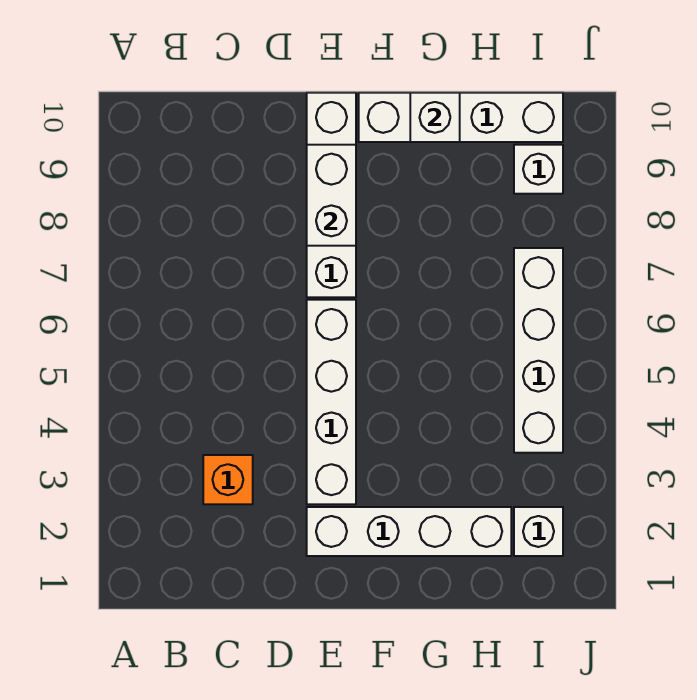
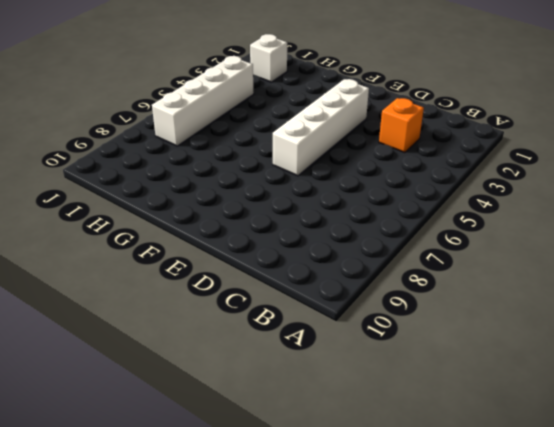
none -> white 1x4 brick [307,507,511,556]
none -> white 1x4 brick [307,93,356,297]

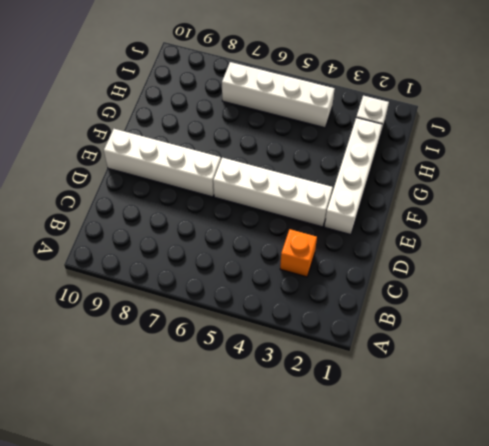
none -> white 1x4 brick [359,93,563,142]
none -> white 1x1 brick [514,145,563,194]

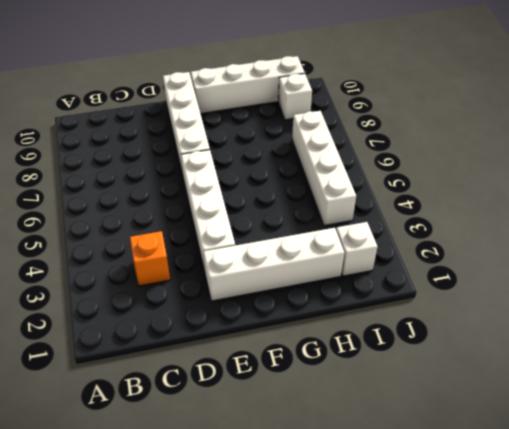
none -> white 1x2 brick [307,145,356,246]
none -> white 1x1 brick [410,93,460,142]

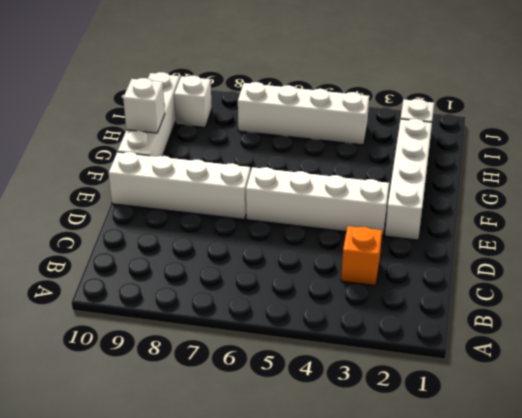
none -> white 1x2 brick [307,145,356,246]

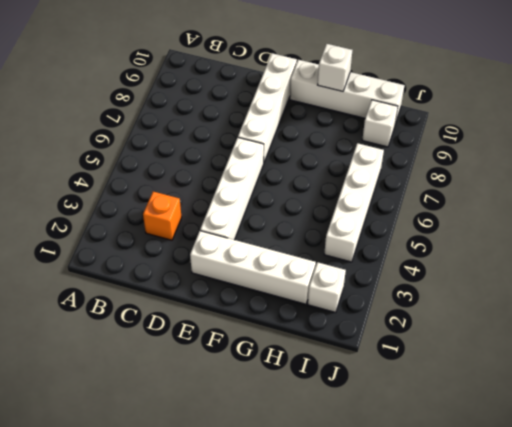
none -> white 1x2 brick [307,145,356,246]

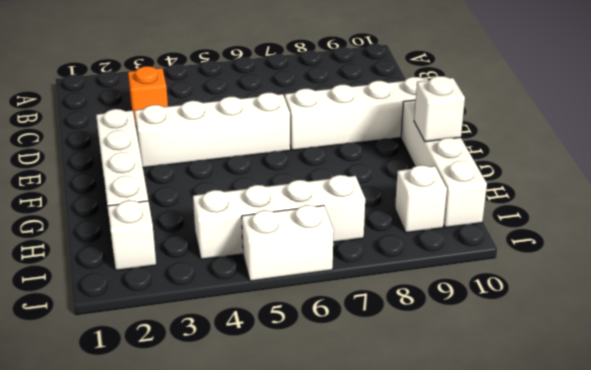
white 1x2 brick [242,205,334,281] -> white 1x2 brick moved to [307,145,356,246]

